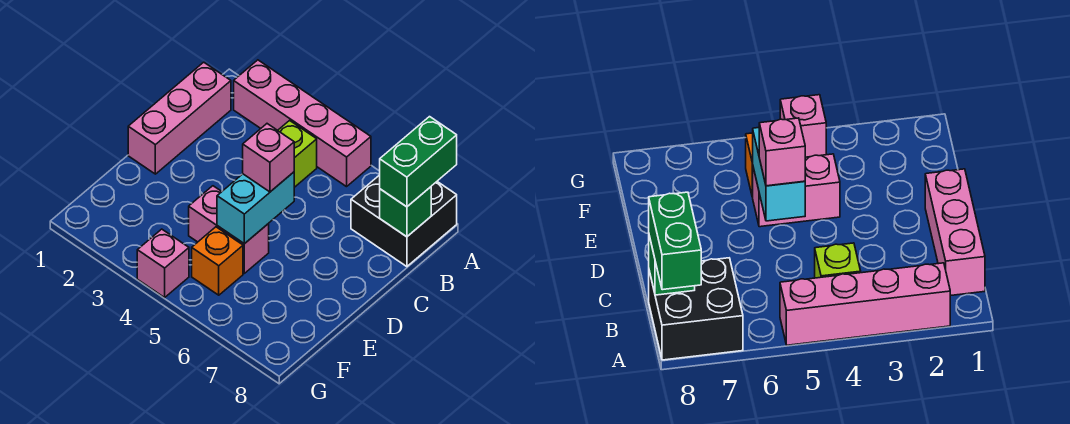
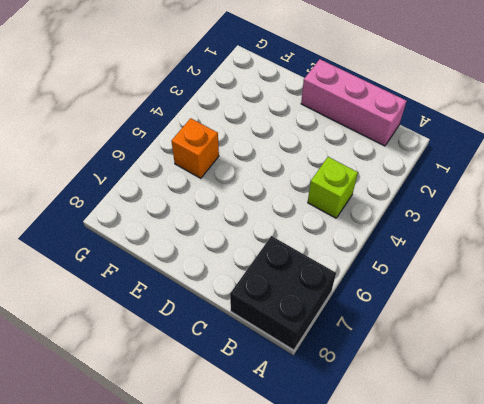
none -> pink 1x4 brick [234,60,371,187]
none -> pink 1x2 brick [189,186,269,273]

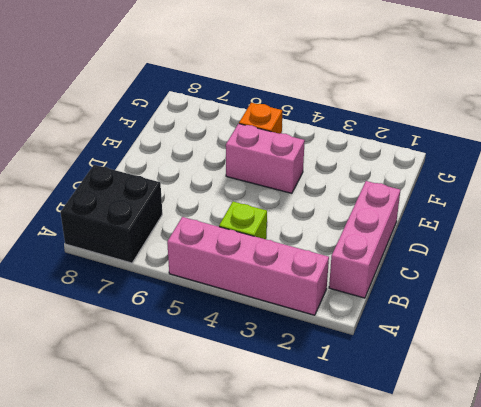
none -> pink 1x1 brick [137,229,189,297]
none -> green 1x1 brick [380,187,431,237]

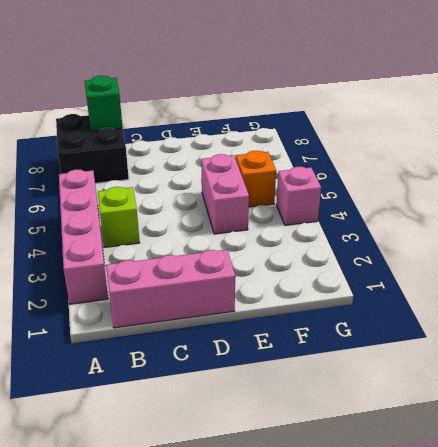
none -> cyan 1x2 brick [217,172,294,244]
none -> green 1x2 brick [380,117,457,207]

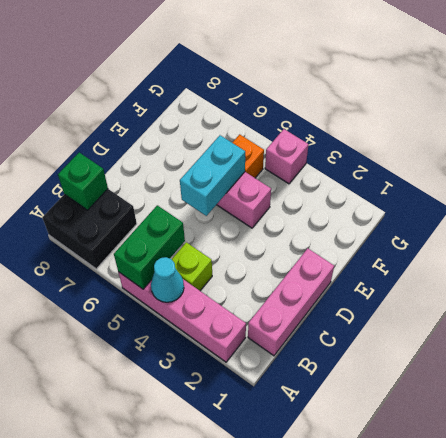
cyan 1x1 cone [151,257,184,302] -> none
green 1x2 brick [114,205,185,289] -> green 1x2 brick moved to [380,117,457,207]
none -> pink 1x1 brick [243,124,294,192]

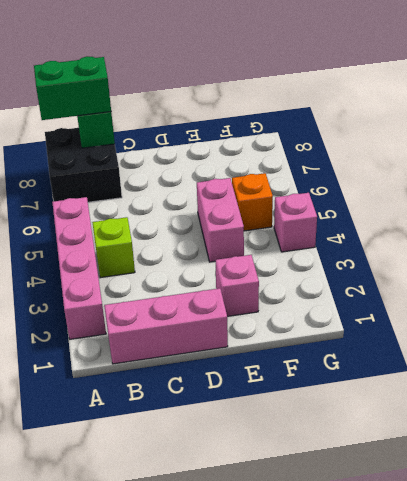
pink 1x1 brick [215,255,259,316] -> pink 1x1 brick moved to [243,124,294,192]
none -> cyan 1x2 brick [217,172,294,244]

